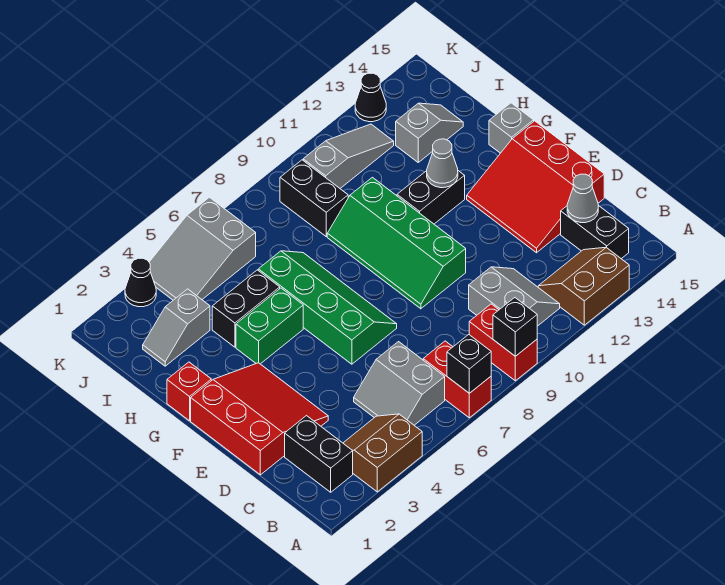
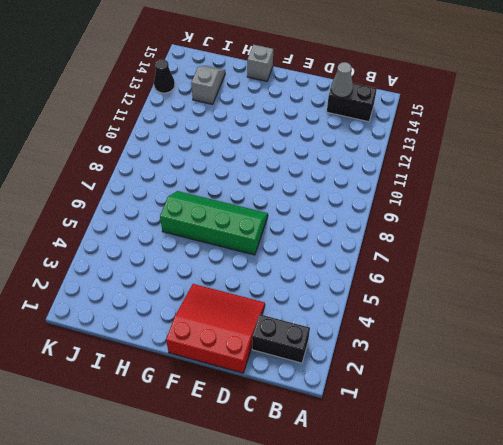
none -> brown 2x2 slope [343,414,422,492]
none -> red 1x2 brick [423,341,491,418]
none -> red 1x2 brick [469,304,537,381]

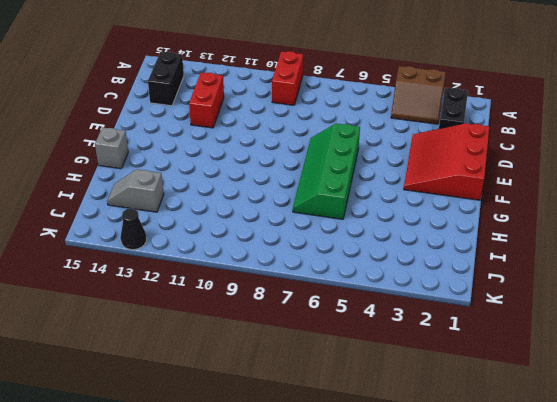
red 1x2 brick [189,73,224,128] -> red 1x2 brick moved to [423,341,491,418]
none -> brown 2x2 slope [538,247,629,325]
none -> grey 2x2 slope [354,342,445,425]
none -> grey 2x2 slope [469,267,560,326]

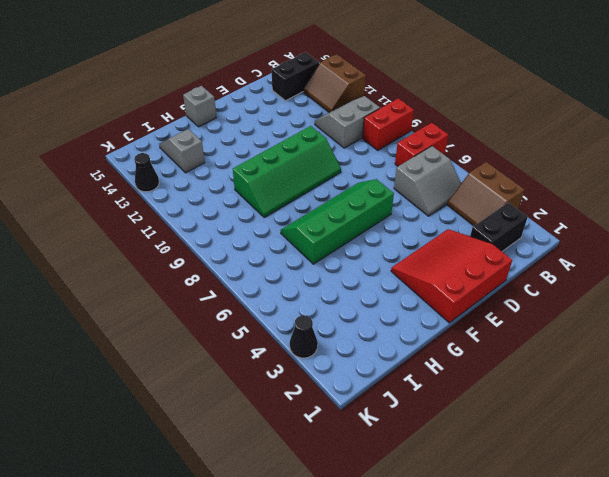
none -> red 3x3 slope [467,121,604,253]
none -> red 1x1 brick [167,362,211,421]
none -> green 1x2 brick [236,288,303,364]

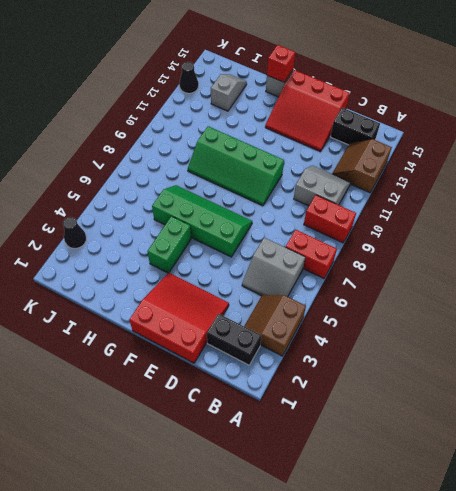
red 1x1 brick [267,45,295,83] -> red 1x1 brick moved to [167,362,211,421]
none -> black 1x2 brick [397,171,465,224]
none -> black 1x2 brick [212,270,280,347]
none -> grey 1x2 slope [143,289,210,366]

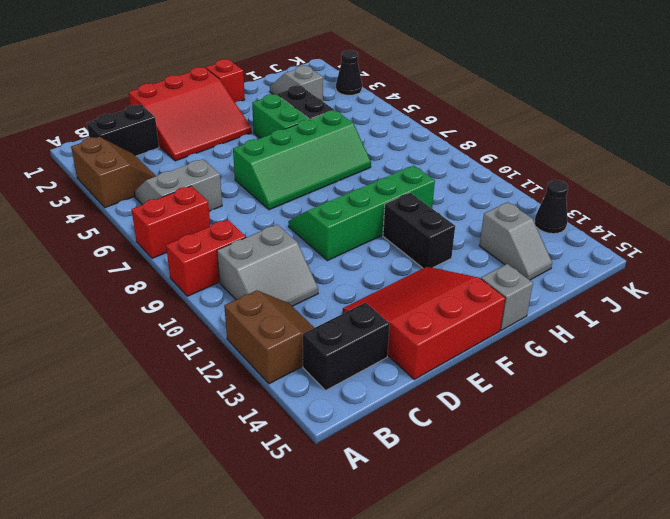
none -> black 1x2 brick [280,160,348,236]
none -> grey 2x3 slope [149,197,256,300]
none -> grey 1x3 slope [303,124,394,188]

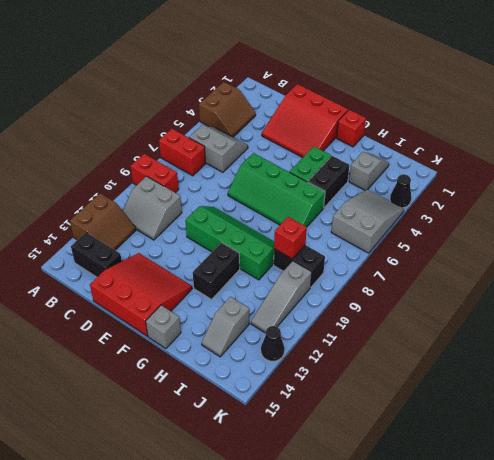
red 1x1 brick [274,217,307,259] -> none
none -> black 1x2 brick [285,416,353,492]
none -> black 1x1 brick [447,335,491,393]
none -> black 1x1 brick [493,298,537,356]

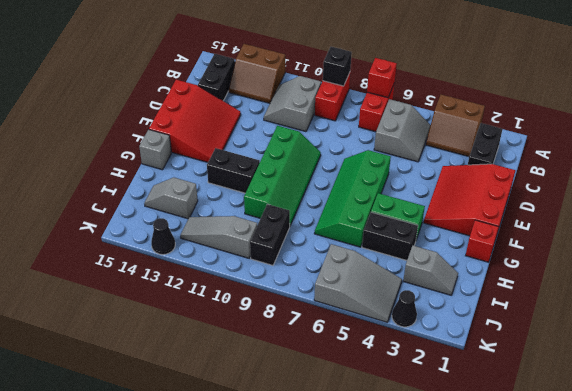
red 1x1 brick [367,58,397,98] -> black 1x1 brick [447,335,491,393]
none -> grey 1x1 cone [567,174,598,223]
none -> grey 1x1 cone [427,139,458,188]

